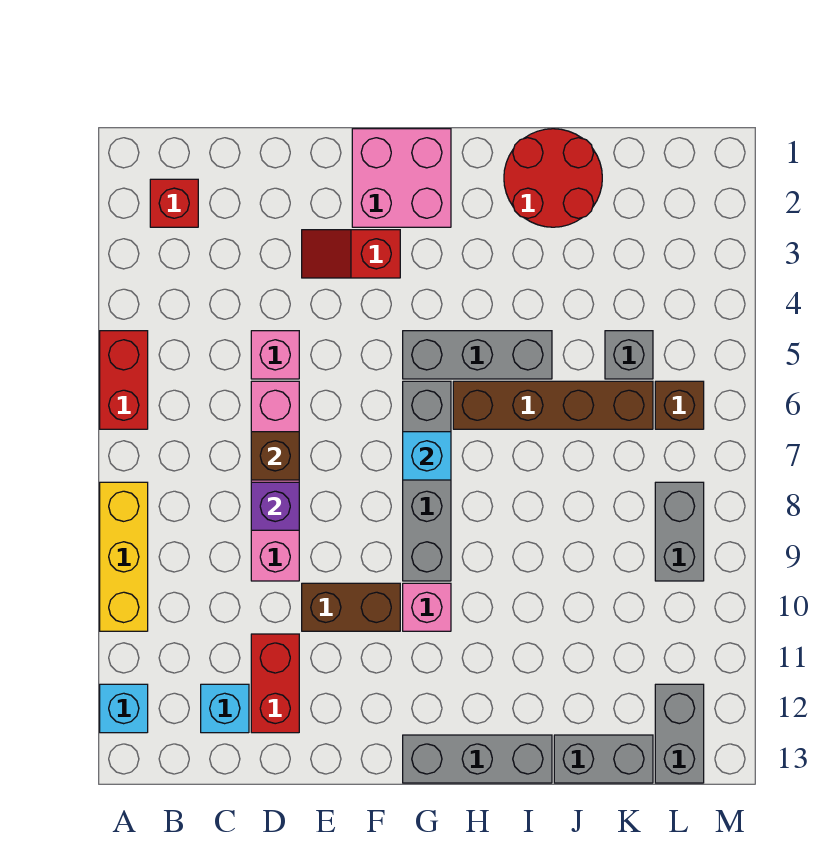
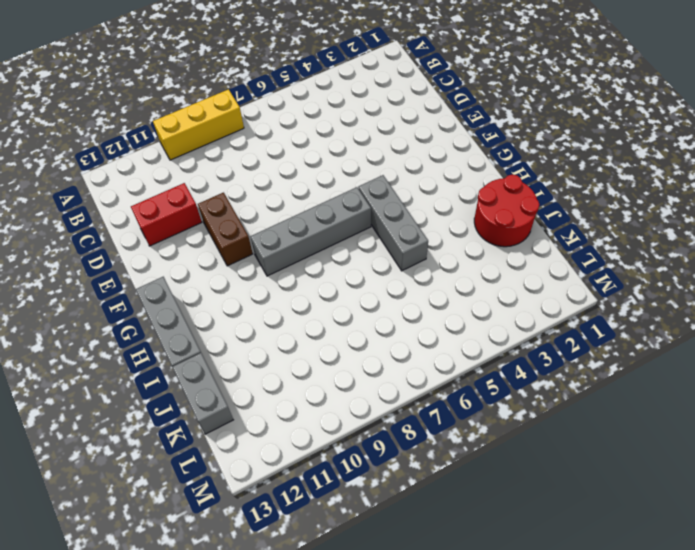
none -> red 1x2 brick [100,331,148,429]
none -> cyan 1x1 brick [100,684,148,733]
none -> red 1x1 brick [150,179,198,227]

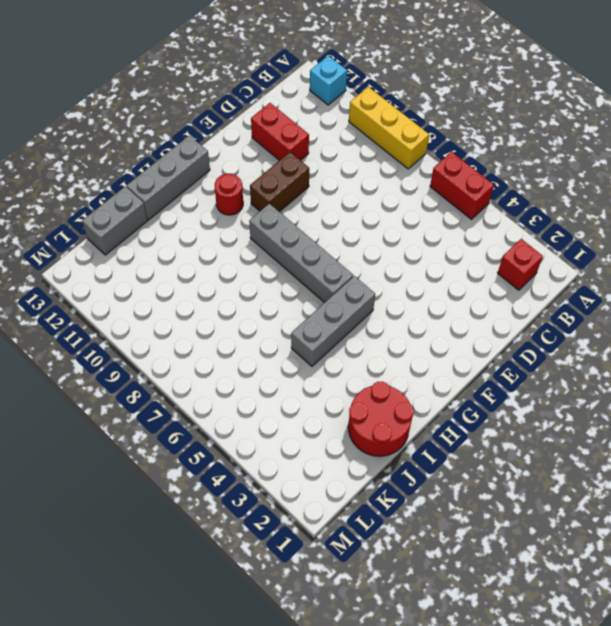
red 1x1 round brick [215,174,243,215] -> none
none -> cyan 1x1 brick [201,684,249,733]
none -> pink 1x1 brick [251,331,299,379]
none -> pink 1x4 brick [251,381,299,581]

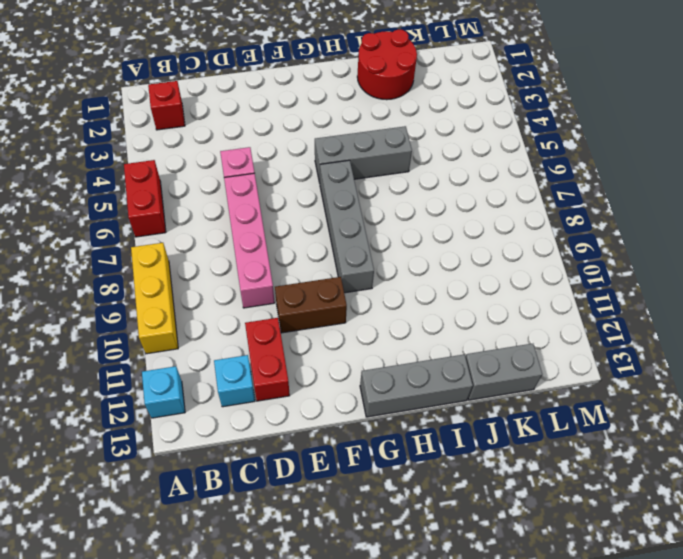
none -> red 1x2 slope [302,230,400,278]
none -> pink 2x2 brick [352,129,451,227]
none -> pink 1x1 brick [403,583,451,631]

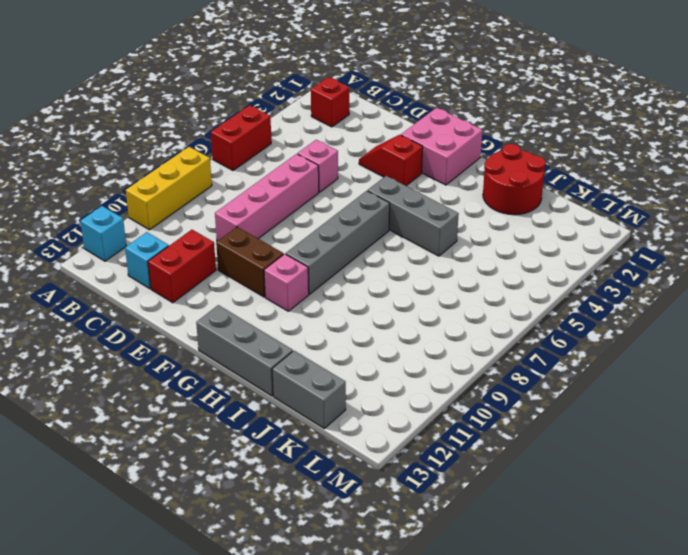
none -> brown 1x4 brick [453,381,653,429]
none -> grey 1x1 brick [605,331,653,379]
none -> brown 1x1 brick [655,381,704,429]

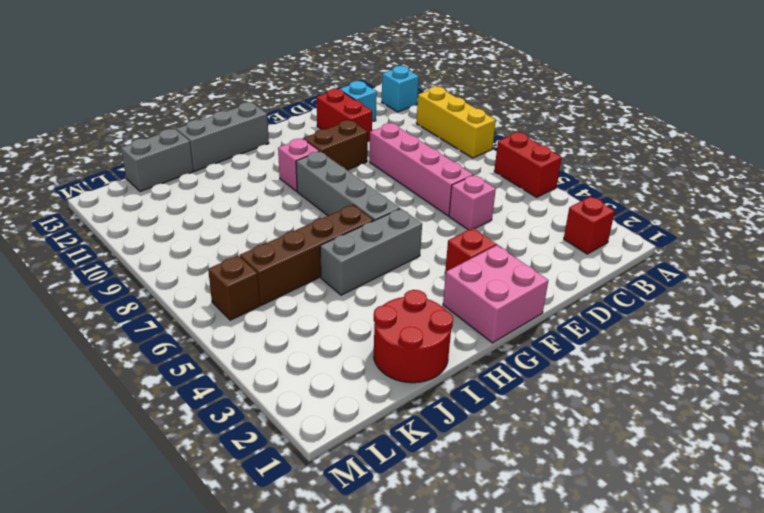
none -> grey 1x1 brick [605,331,653,379]
none -> grey 1x2 brick [655,482,704,581]
none -> grey 1x2 brick [655,684,704,783]

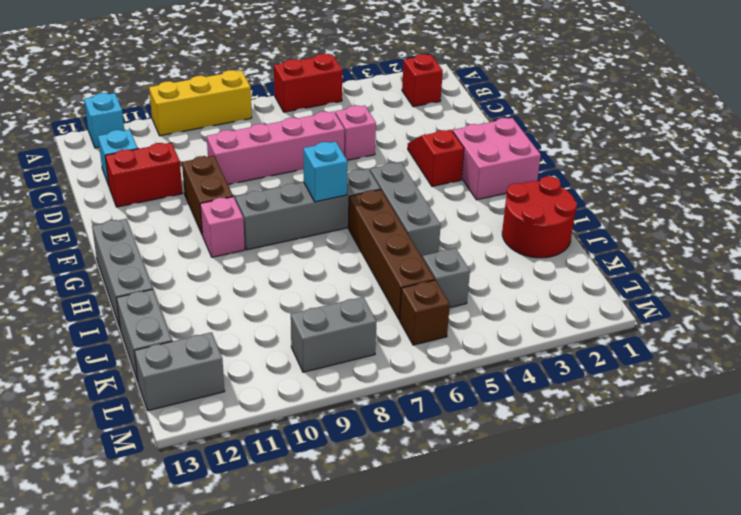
none -> brown 1x1 brick [251,432,299,480]
none -> purple 1x1 brick [251,482,299,530]

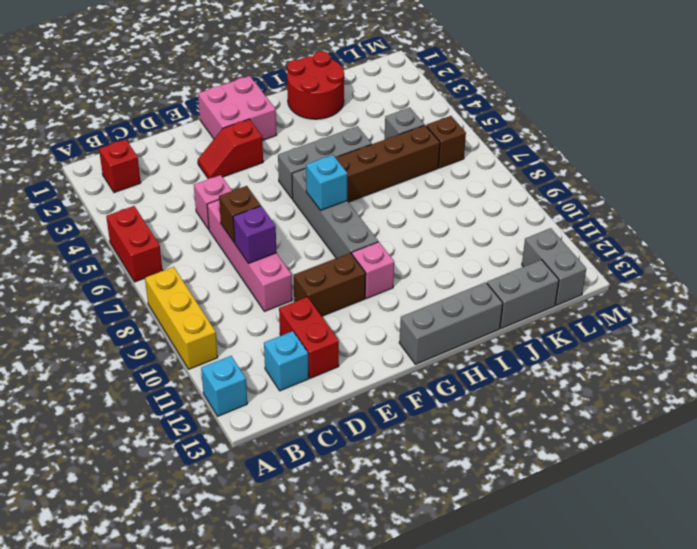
none -> grey 1x2 brick [655,482,704,581]

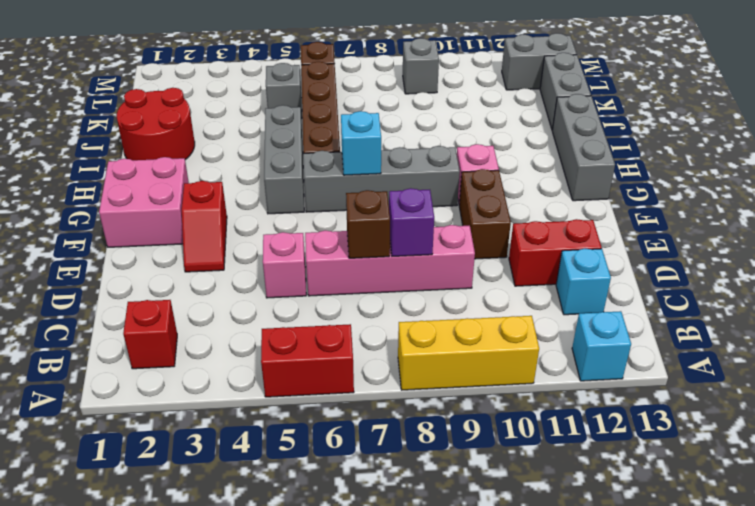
grey 1x1 brick [403,38,439,94] -> grey 1x2 brick [655,482,704,581]

